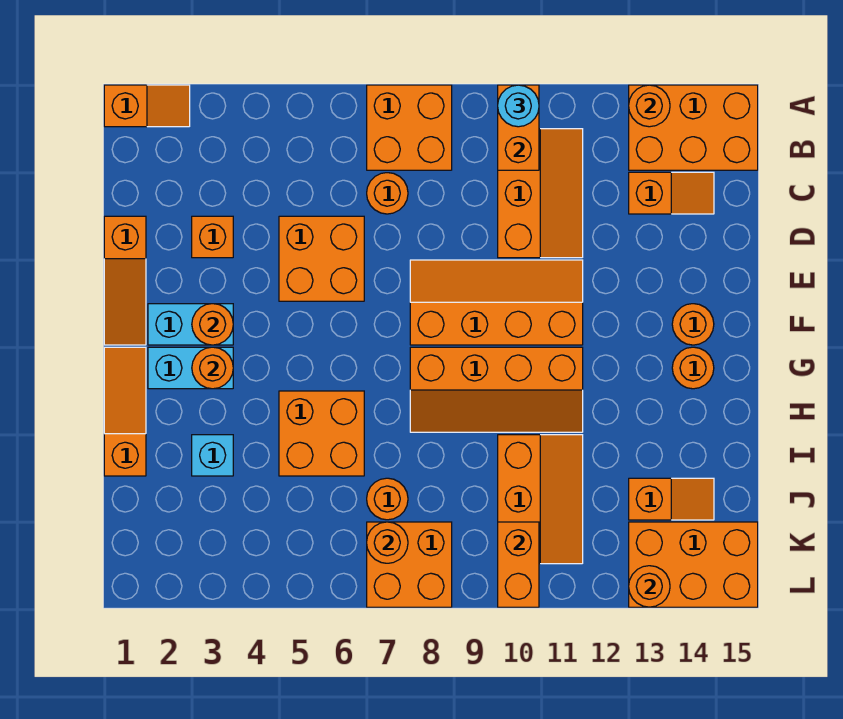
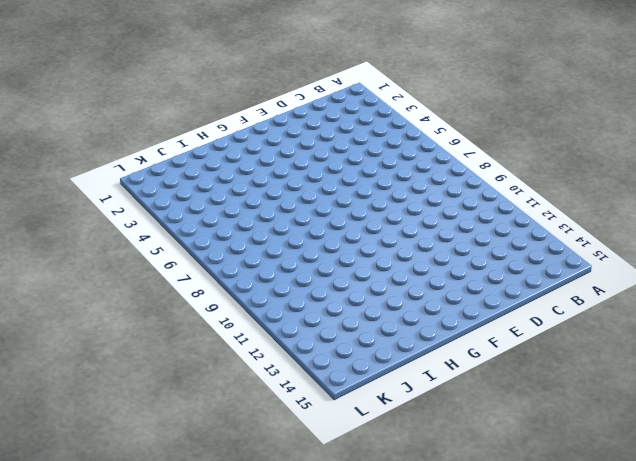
none -> orange 1x2 slope [104,85,190,127]
none -> orange 2x2 brick [367,85,452,170]
none -> orange 2x3 brick [629,85,758,170]
none -> orange 2x3 slope [498,129,583,258]

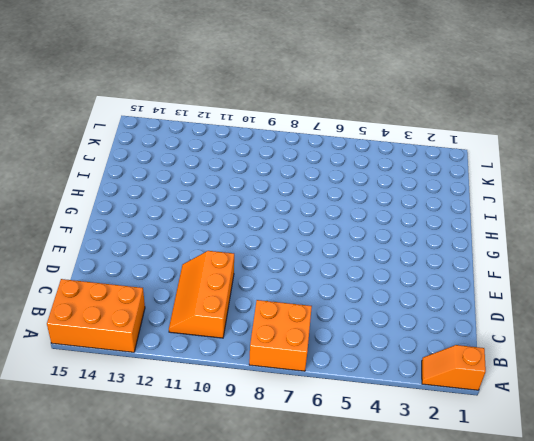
none -> orange 1x1 round brick [367,173,408,214]
none -> orange 1x2 slope [629,172,714,214]
none -> orange 1x3 slope [104,216,146,345]
none -> orange 1x1 brick [192,216,233,258]

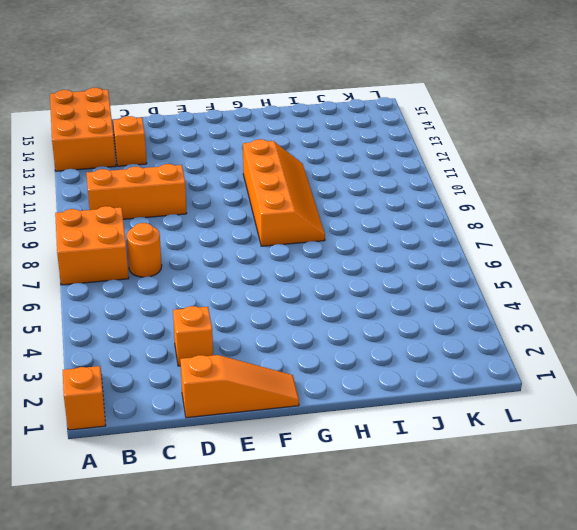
none -> orange 2x2 brick [279,216,364,301]
none -> orange 2x4 slope [410,260,583,345]
none -> cyan 1x2 brick [148,304,233,345]
none -> orange 1x1 round brick [672,304,714,345]

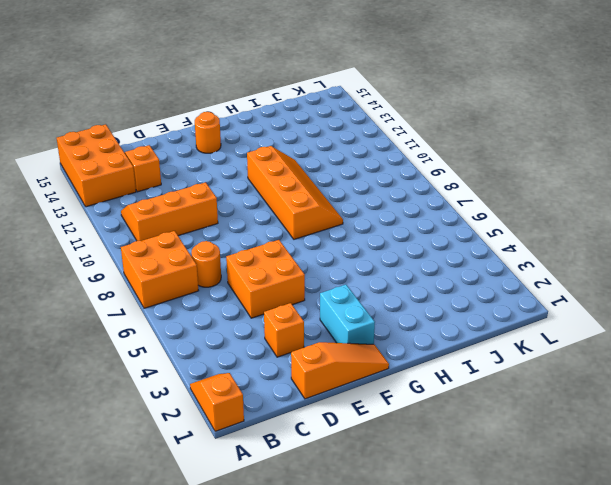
none -> orange 2x4 slope [410,260,583,345]
none -> orange 1x3 slope [104,347,146,476]
none -> cyan 1x2 brick [148,347,233,389]
none -> orange 1x1 round brick [672,347,714,389]

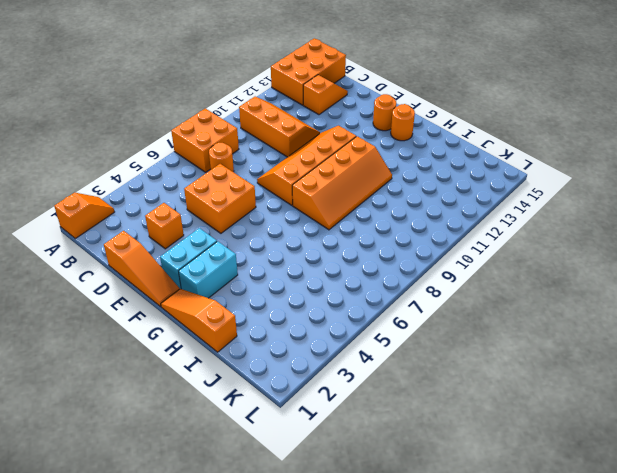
none -> orange 2x2 brick [279,391,364,476]
none -> cyan 1x1 brick [192,435,233,476]
none -> orange 2x3 slope [498,435,583,564]
none -> orange 1x1 round brick [367,478,408,520]

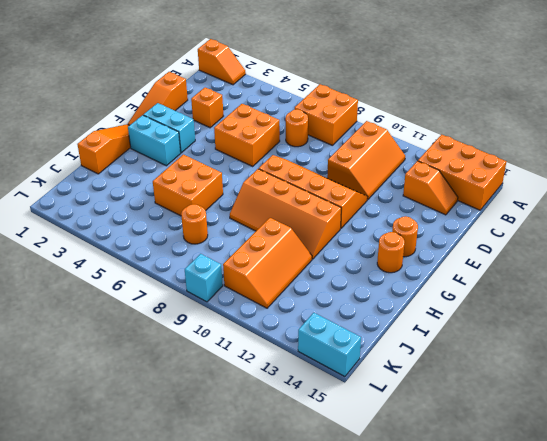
cyan 1x1 brick [185,254,223,302] -> cyan 1x1 brick moved to [192,435,233,476]
cyan 1x2 brick [298,313,361,377] -> orange 2x3 brick [629,522,758,607]
none -> orange 1x2 slope [629,478,714,520]
none -> orange 2x2 brick [367,522,452,607]
none -> orange 1x2 brick [498,85,539,170]
none -> orange 1x1 round brick [629,85,670,127]

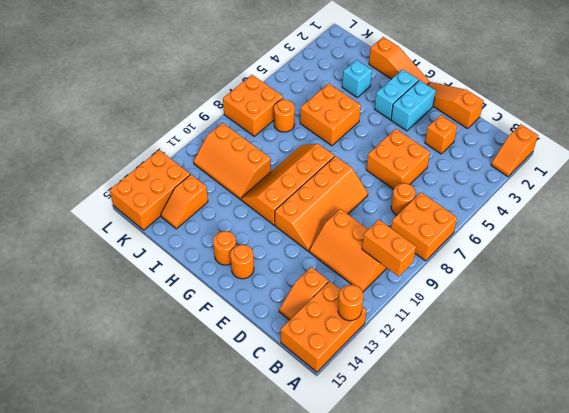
none -> orange 1x1 round brick [192,304,233,345]
none -> orange 1x1 round brick [192,347,233,389]
none -> orange 1x1 round brick [367,522,408,563]
none -> orange 1x2 brick [498,522,539,607]

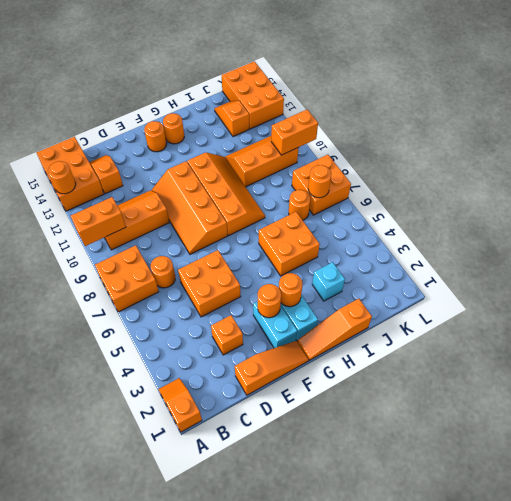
none -> orange 1x1 round brick [629,566,670,607]
none -> cyan 1x1 round brick [498,85,539,127]

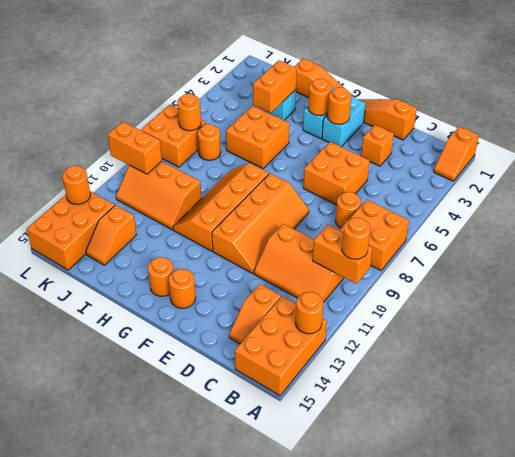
orange 1x1 round brick [342,217,370,259] -> cyan 1x1 round brick [498,85,539,127]
orange 1x2 brick [253,60,297,113] -> none

